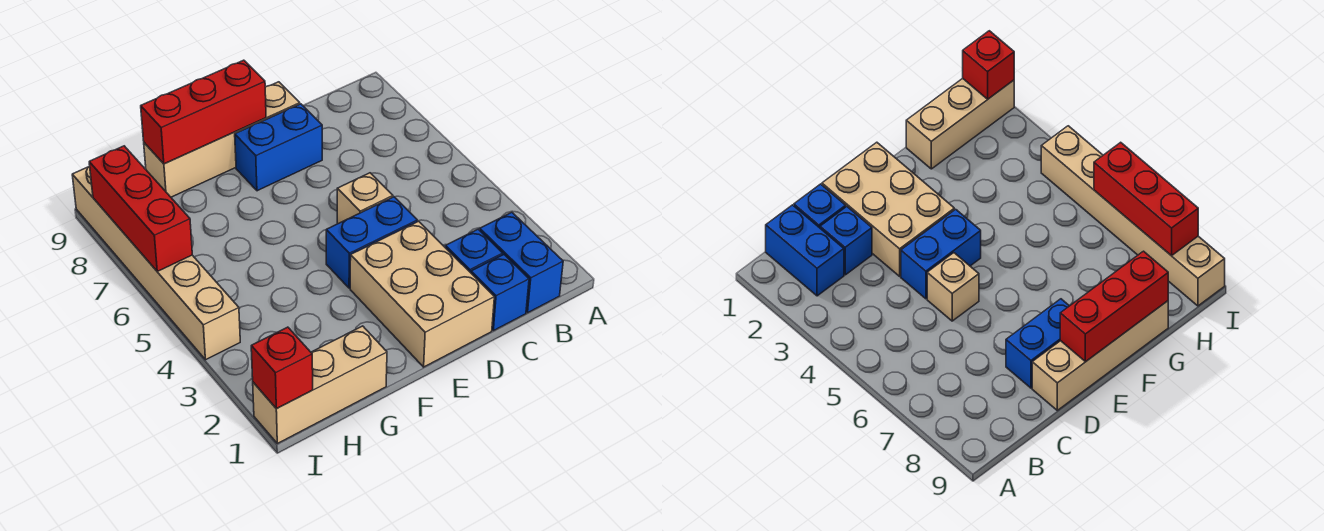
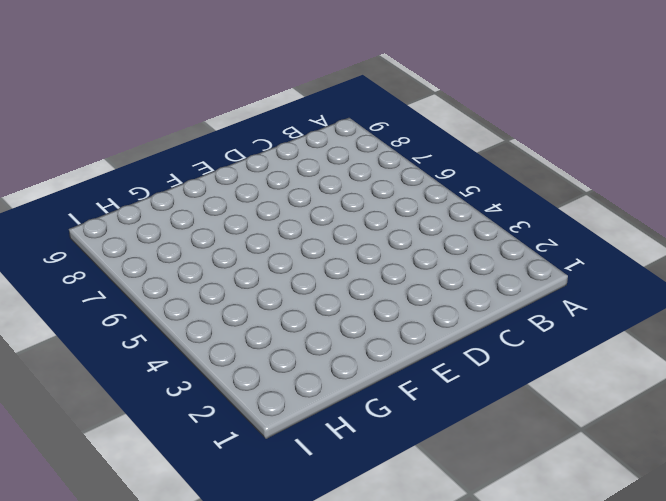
none -> blue 1x2 brick [480,212,563,313]
none -> blue 1x1 brick [471,255,529,331]
none -> blue 1x1 brick [445,229,503,273]

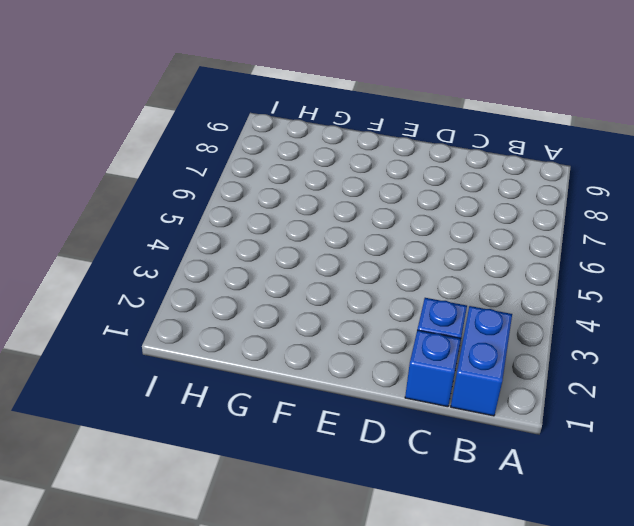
none -> tan 2x3 brick [350,221,494,367]
none -> blue 1x2 brick [326,197,417,288]
none -> tan 1x1 brick [337,173,393,224]

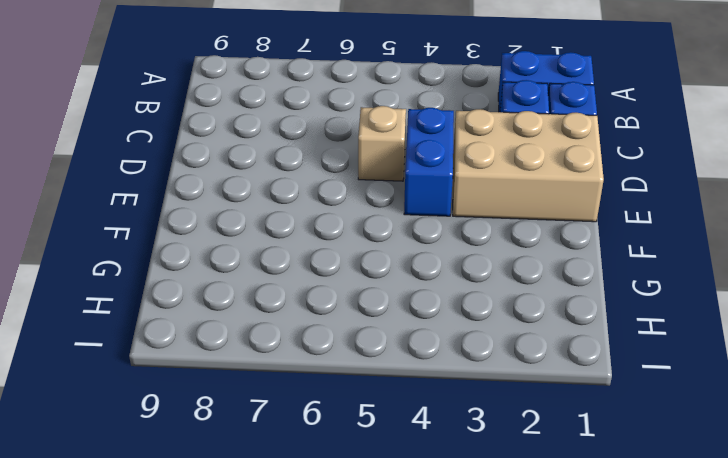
none -> blue 1x2 brick [235,104,322,191]
none -> tan 1x4 brick [144,82,300,197]
none -> tan 1x3 brick [253,326,387,444]

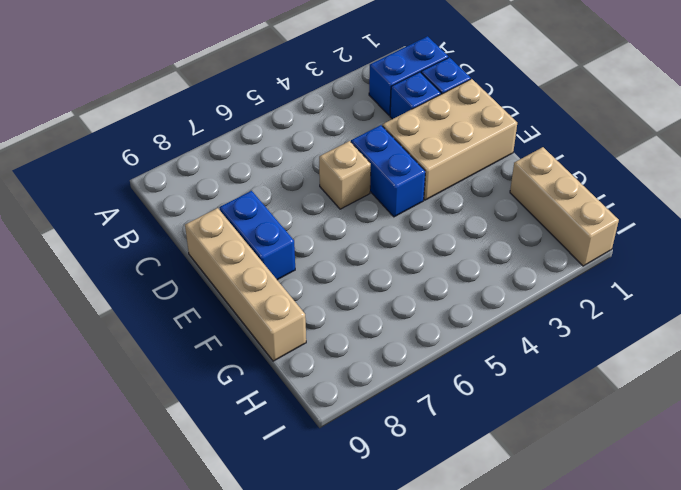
none -> tan 1x6 brick [72,166,240,360]
none -> red 1x3 brick [141,60,266,164]
none -> red 1x1 brick [251,327,313,409]

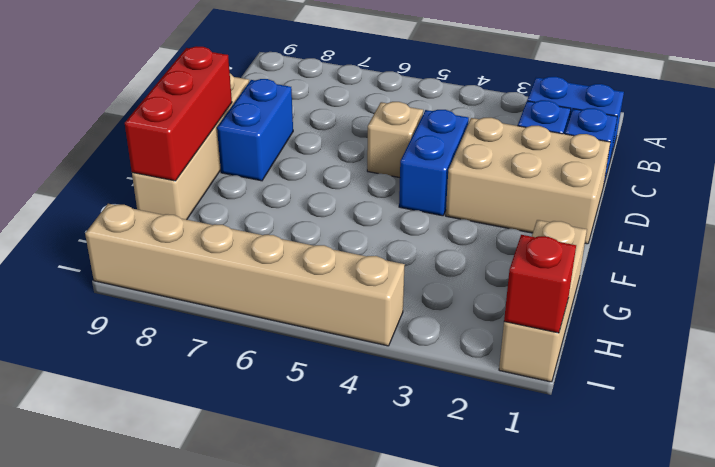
none -> red 1x3 brick [89,146,192,271]

